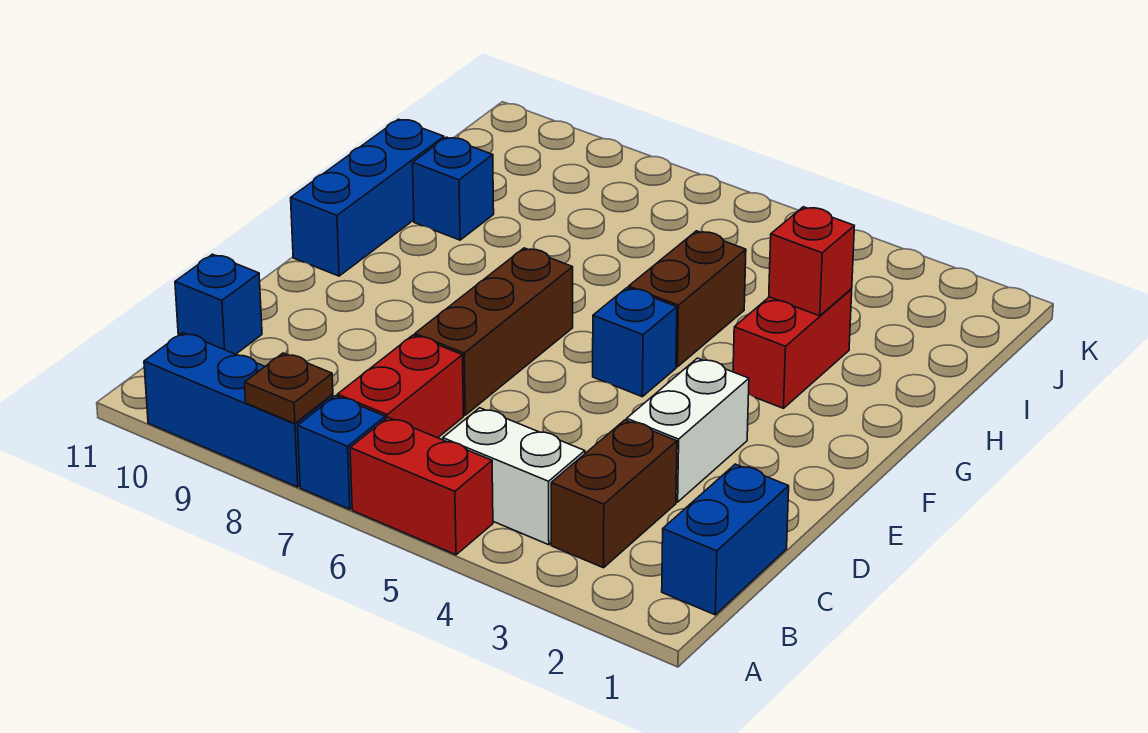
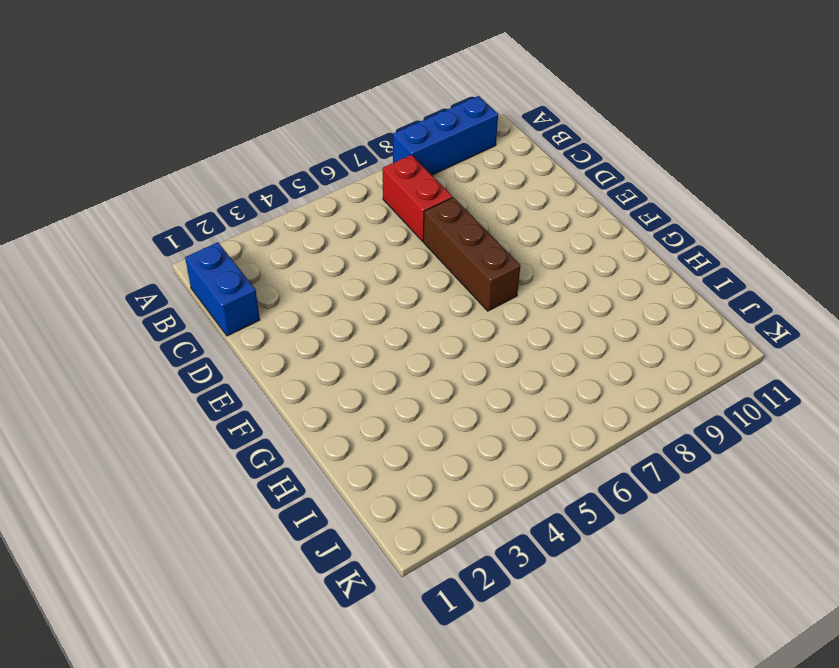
none -> red 1x2 brick [350,418,493,555]
none -> blue 1x1 brick [298,396,385,509]
none -> brown 1x2 brick [551,420,677,568]

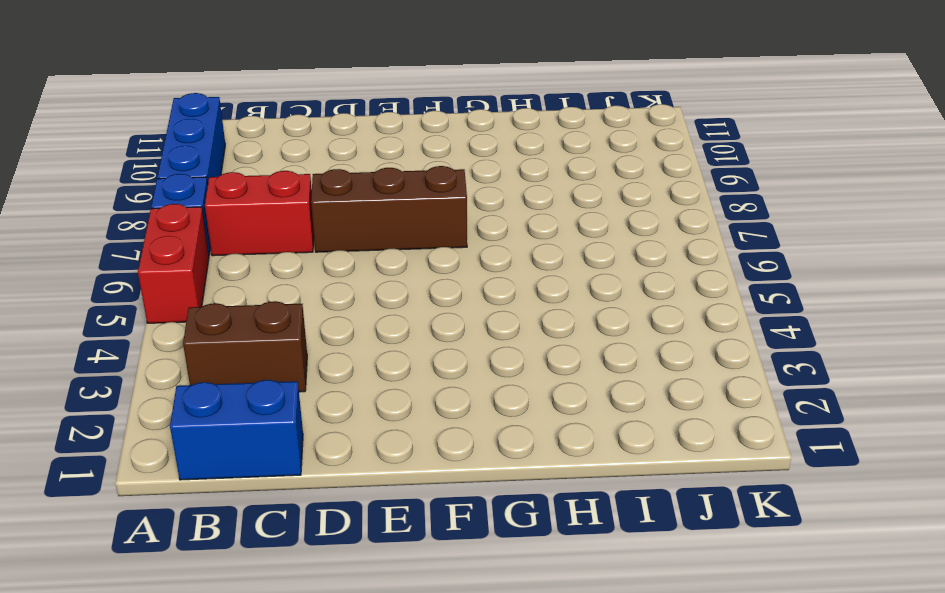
none -> white 1x2 brick [443,408,585,545]
none -> blue 1x1 brick [175,254,262,354]
none -> white 1x2 brick [627,358,749,502]

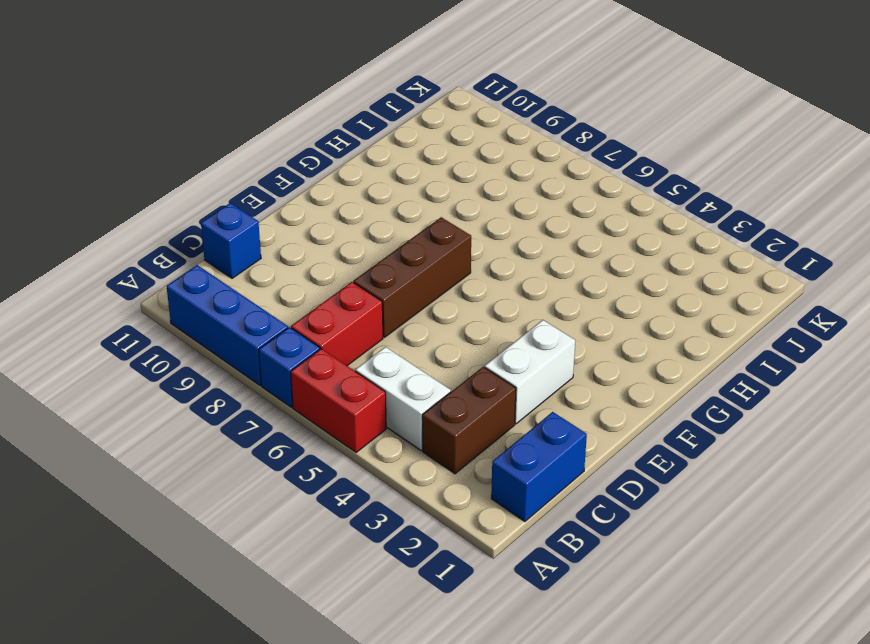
none -> blue 1x1 brick [593,288,677,397]
none -> blue 1x3 brick [291,119,444,276]
none -> red 1x2 brick [733,289,852,408]

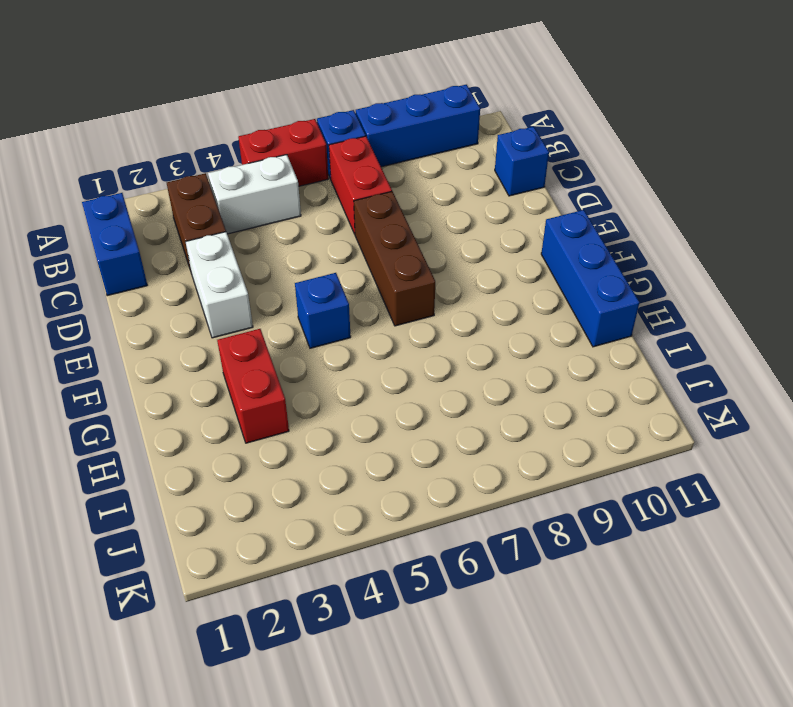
none -> brown 1x2 brick [629,231,746,367]
none -> blue 1x1 brick [413,137,494,240]
none -> brown 1x1 plate [245,353,333,424]

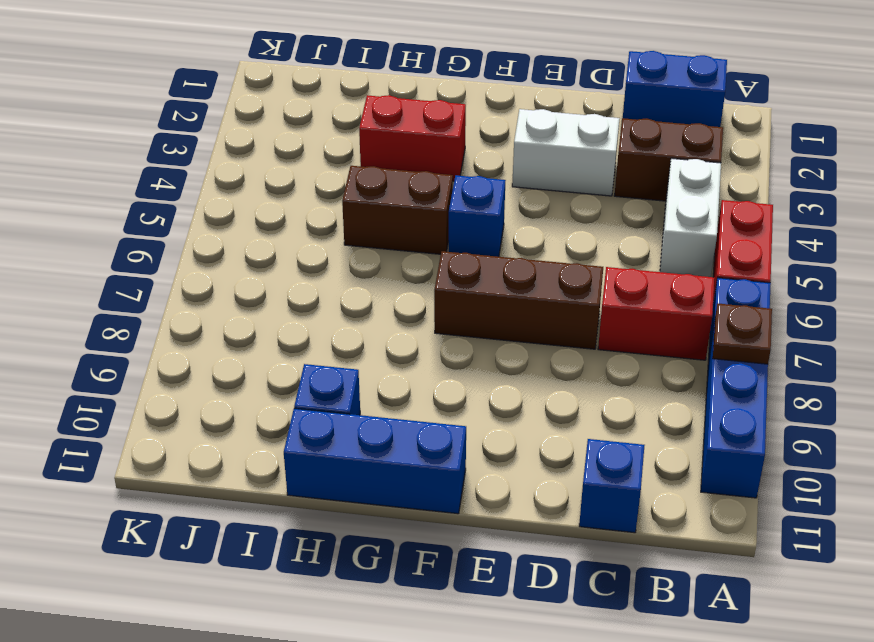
none -> red 1x1 brick [769,207,854,316]

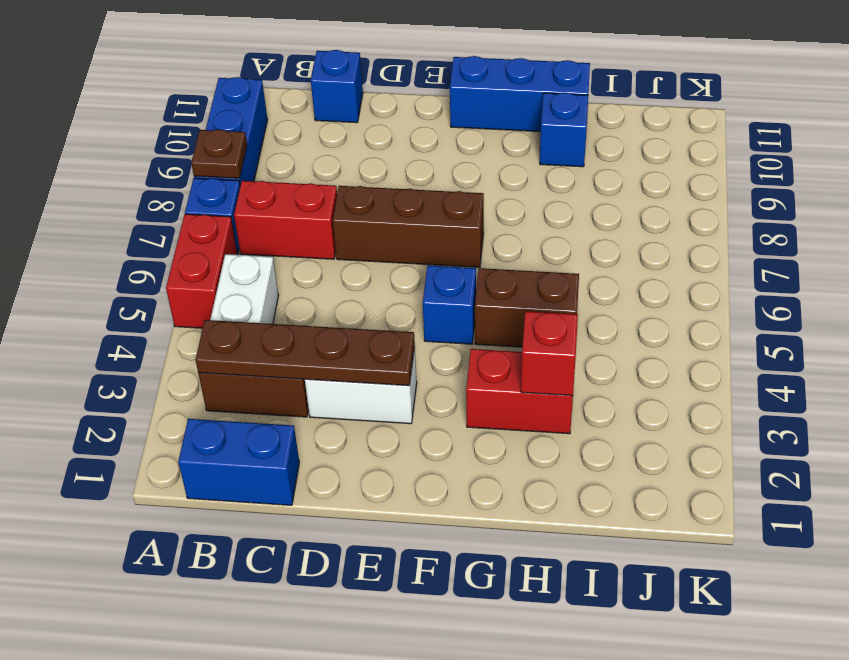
brown 1x4 plate [196,320,415,386] -> none

